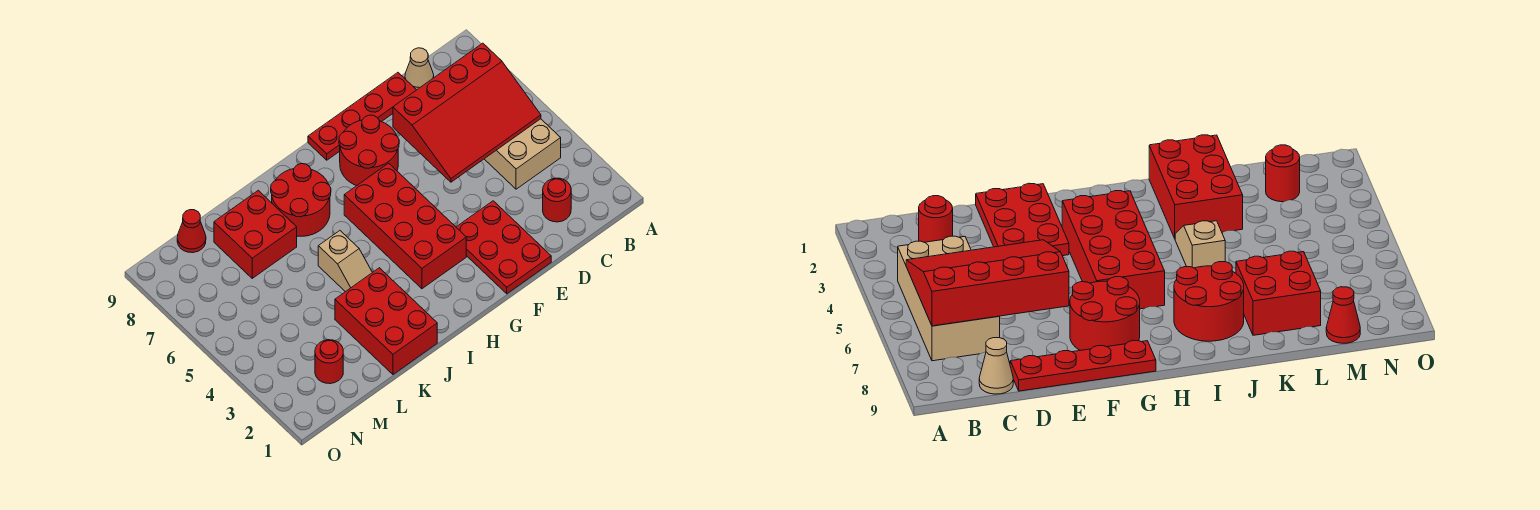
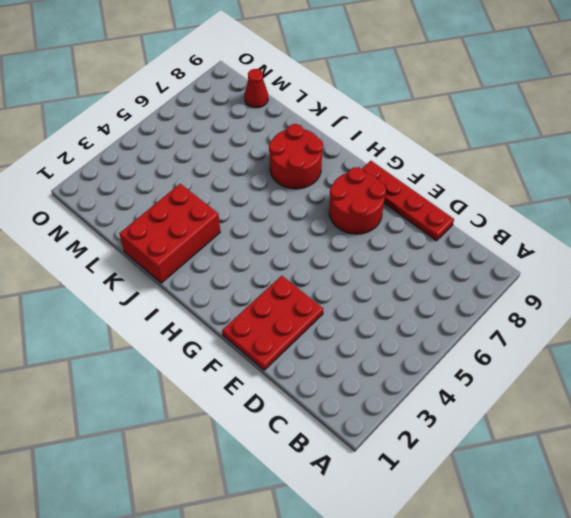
none -> tan 2x4 brick [485,119,561,189]
none -> red 1x1 round brick [543,178,571,222]
none -> tan 1x1 cone [405,48,434,90]

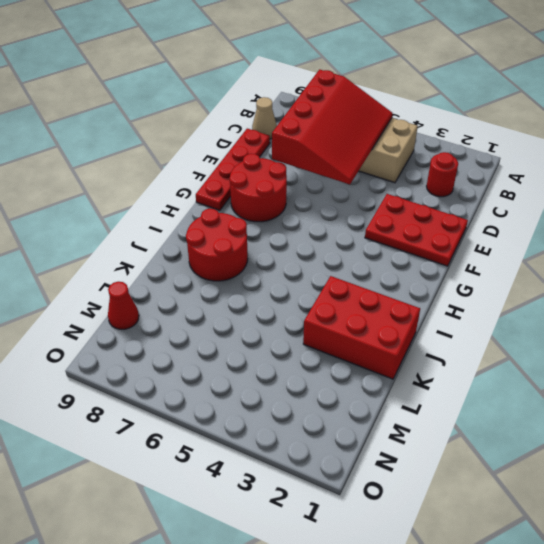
none -> red 2x4 brick [344,163,466,289]
none -> tan 1x2 slope [318,231,372,292]
none -> red 2x2 brick [214,190,297,278]

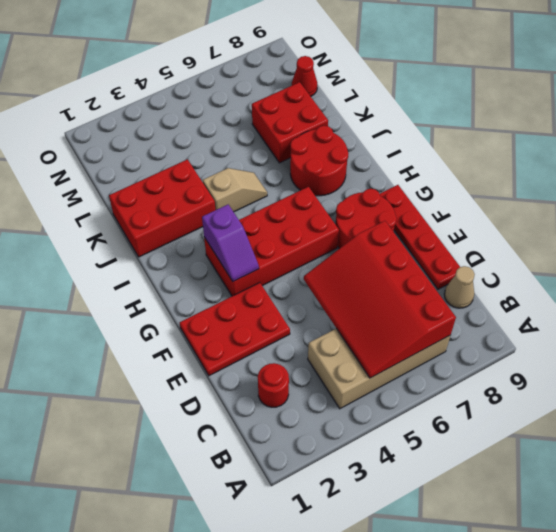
purple 1x2 slope [202,205,259,281] -> none
tan 1x2 slope [203,168,267,212] -> tan 1x2 slope turned to [318,231,372,292]
none -> red 1x1 round brick [315,340,343,384]

